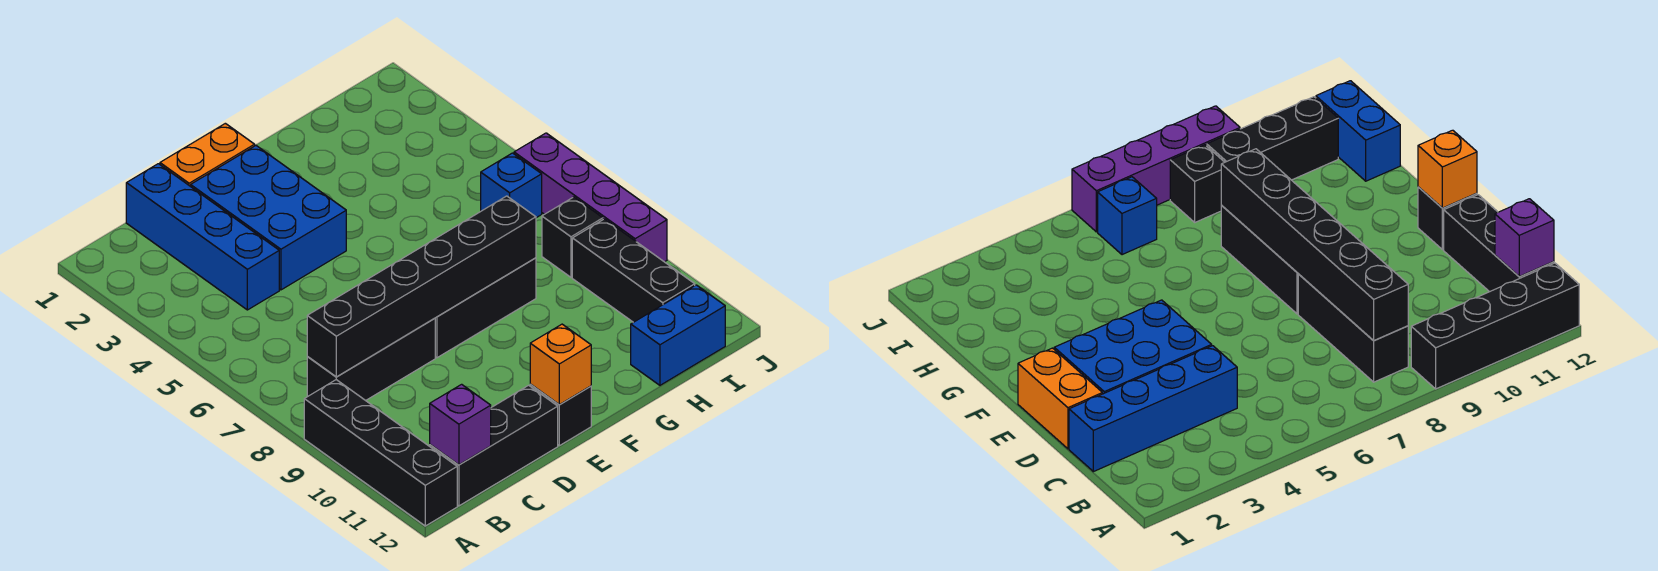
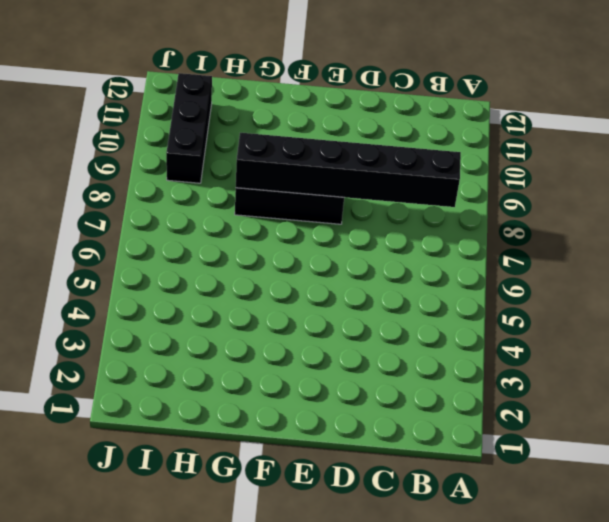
none -> black 1x4 brick [304,380,457,526]
none -> black 1x3 brick [307,318,435,401]
none -> black 1x3 brick [430,385,558,506]

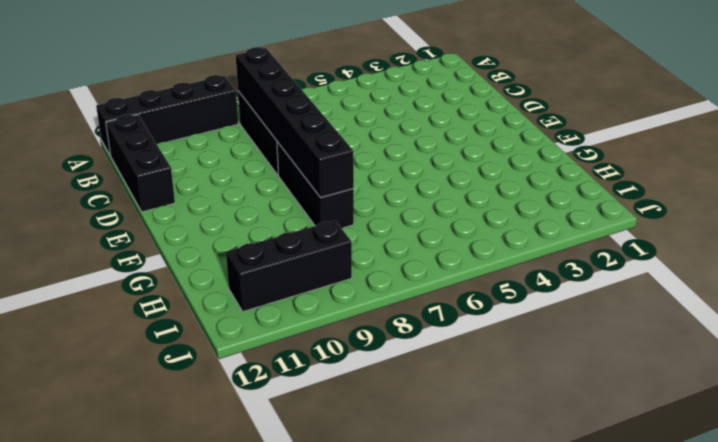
none -> blue 1x4 brick [126,164,279,310]
none -> orange 1x2 brick [160,123,255,186]
none -> blue 2x3 brick [191,146,346,290]

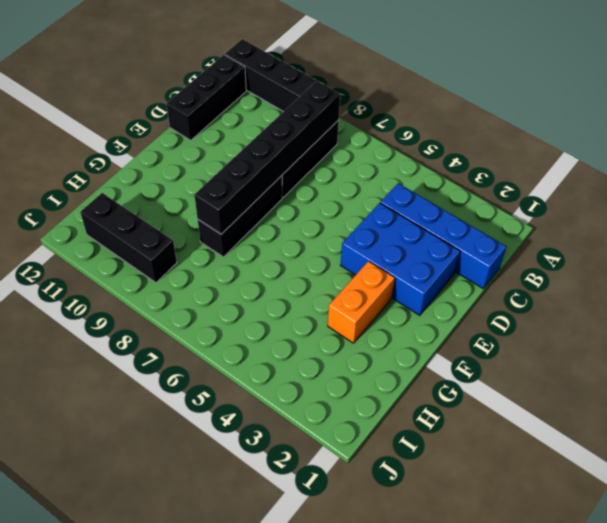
orange 1x2 brick [328,261,395,343] -> orange 1x2 brick moved to [160,123,255,186]
none -> black 1x1 brick [530,384,591,446]
none -> blue 1x2 brick [631,285,725,385]
none -> blue 1x1 brick [481,153,542,218]

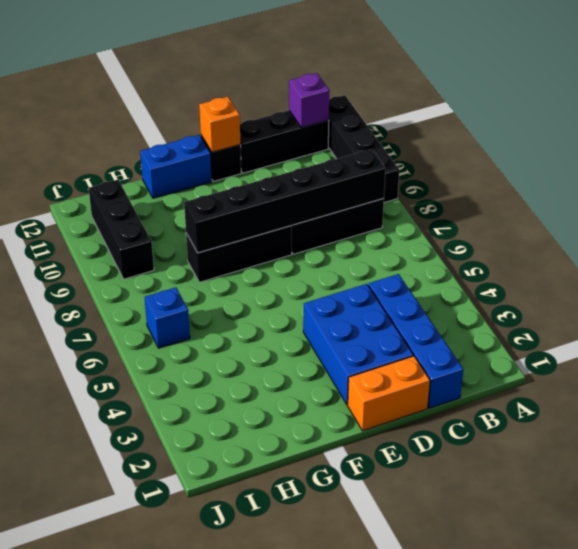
blue 1x2 brick [140,135,212,198] -> blue 1x2 brick moved to [631,285,725,385]
none -> black 1x1 brick [542,197,603,277]
none -> purple 1x4 brick [514,133,667,262]

